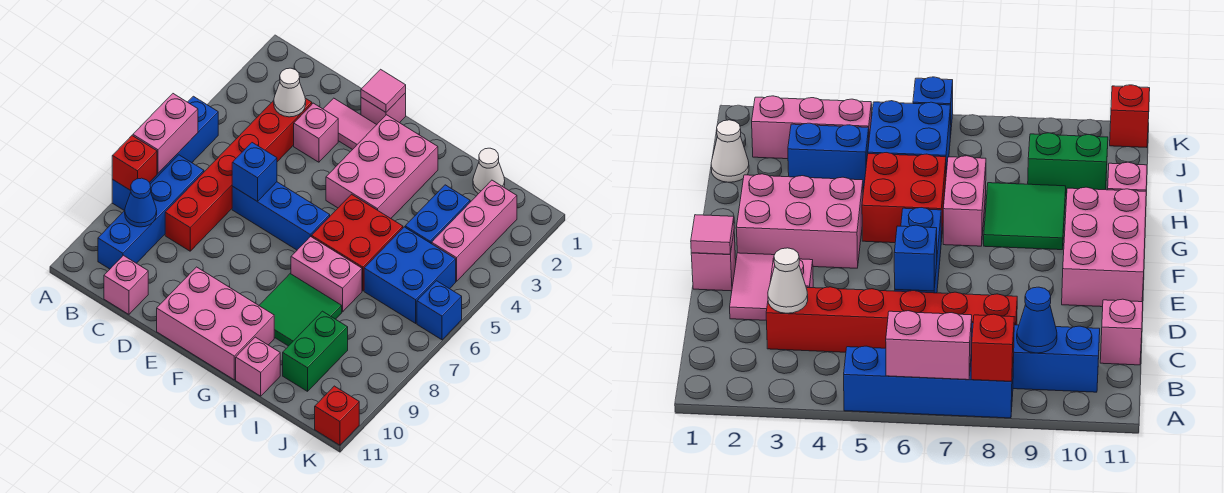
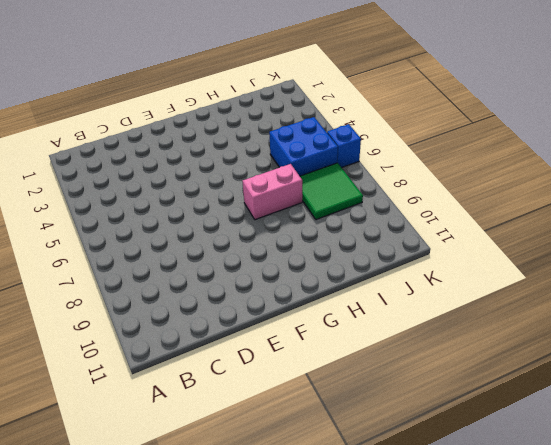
green 2x2 tile [300,163,363,220] -> green 2x2 tile moved to [259,274,342,346]
none -> blue 1x4 brick [112,96,218,211]
none -> blue 1x4 brick [98,155,204,269]
none -> red 1x6 brick [165,98,312,251]

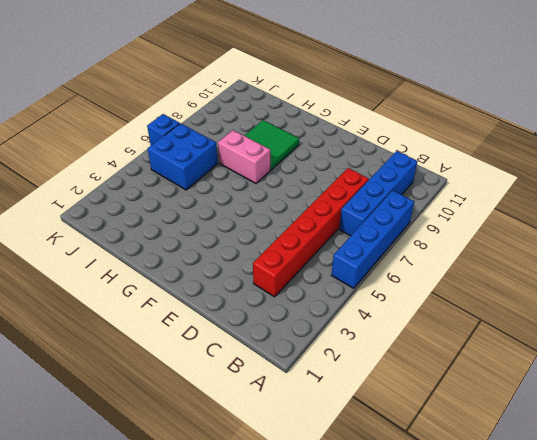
none -> pink 1x1 brick [104,255,148,314]
none -> pink 1x2 tile [323,98,376,150]
none -> pink 1x1 brick [294,103,338,162]

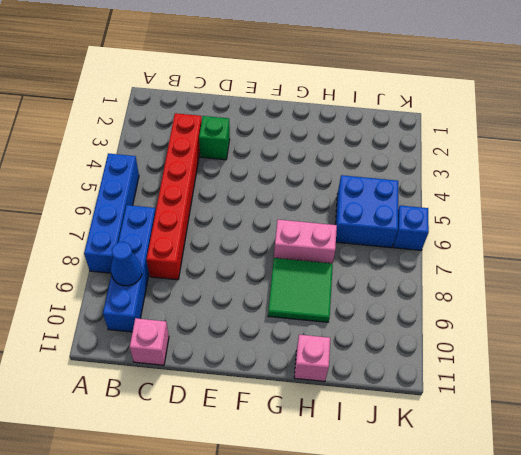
green 1x1 brick [199,116,230,160] -> pink 1x1 brick [294,103,338,162]
none -> pink 1x2 tile [323,98,376,150]
none -> blue 1x3 brick [232,182,330,250]
none -> pink 1x1 brick [361,93,406,125]

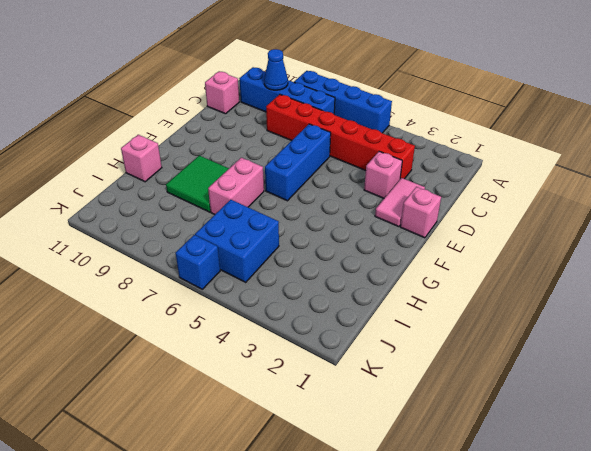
none -> pink 2x3 brick [157,267,274,380]
none -> pink 2x3 brick [326,115,438,218]
none -> red 2x2 brick [312,194,403,291]

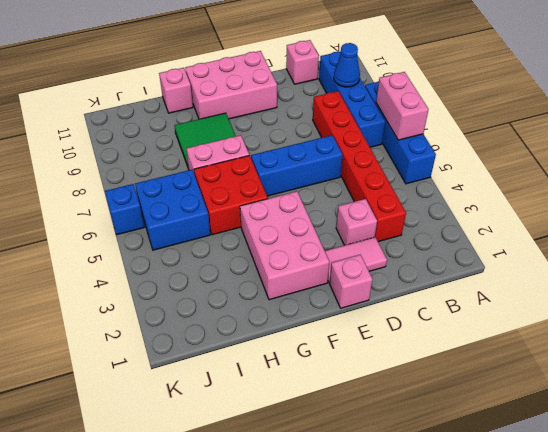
none -> white 1x1 cone [473,148,505,194]
none -> blue 1x2 brick [405,185,470,244]
none -> green 1x2 brick [283,311,348,391]

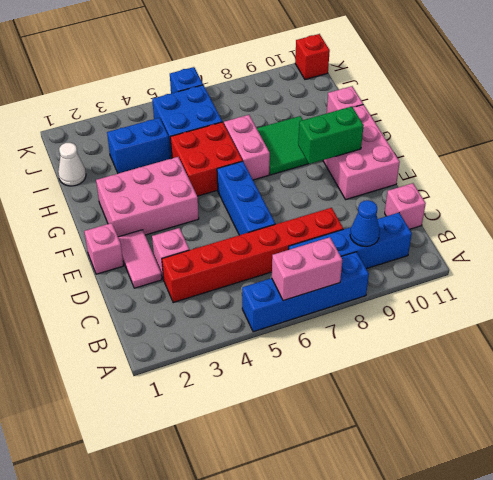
green 1x2 brick [298,107,364,164] -> green 1x2 brick moved to [283,311,348,391]
none -> pink 1x3 brick [432,180,517,281]
none -> red 1x1 brick [112,136,157,191]
none -> white 1x1 cone [274,68,306,117]

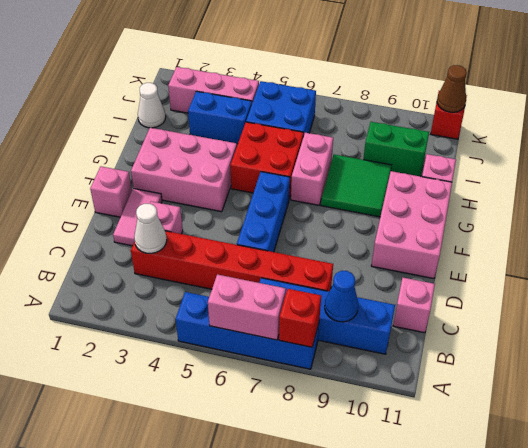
brown 1x1 cone [437,65,467,112] -> none
none -> blue 1x1 brick [417,281,462,340]
none -> blue 1x1 brick [232,143,277,201]
none -> pink 1x1 tile [361,69,406,112]

